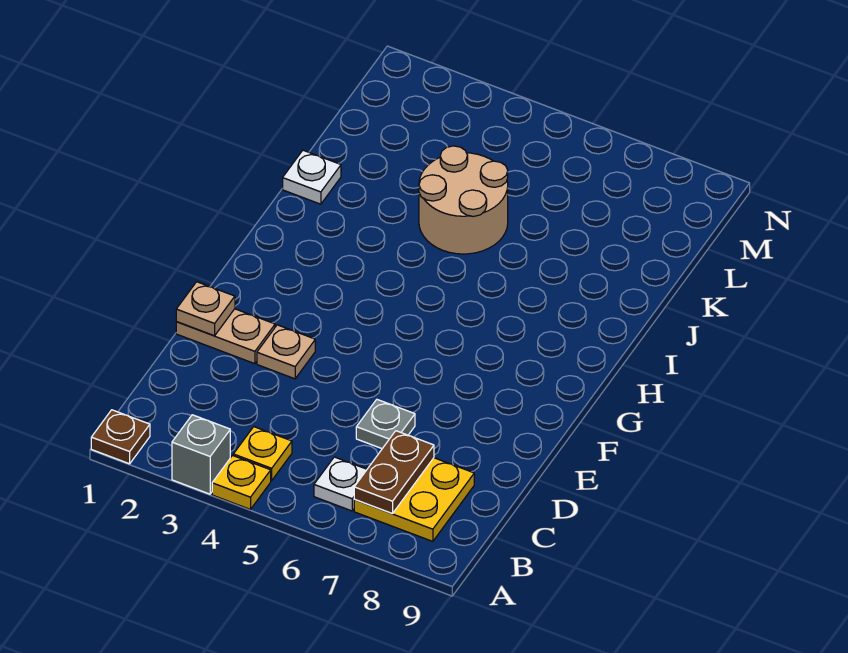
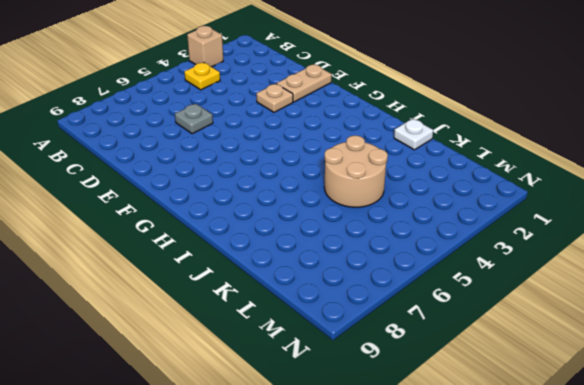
tan 1x1 brick [187,26,223,67] -> grey 1x1 brick [172,415,230,494]
none -> brown 1x1 plate [91,410,150,464]
none -> yellow 1x1 plate [212,456,271,509]
none -> white 1x1 plate [314,457,367,511]

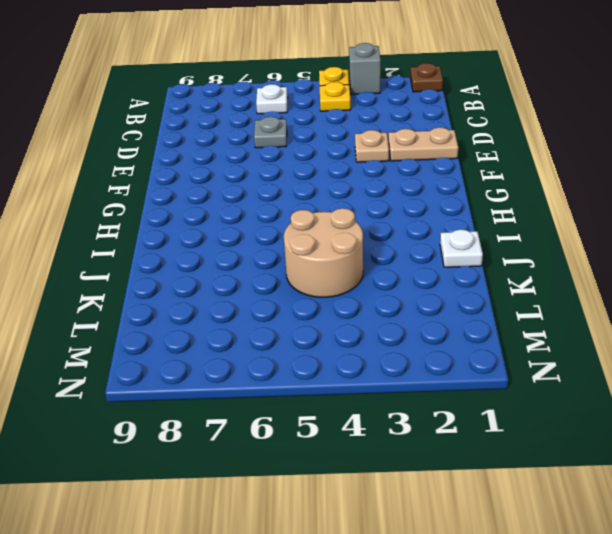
none -> yellow 2x2 plate [354,458,474,541]
none -> brown 1x2 plate [354,431,434,514]
none -> tan 1x1 plate [176,282,235,336]

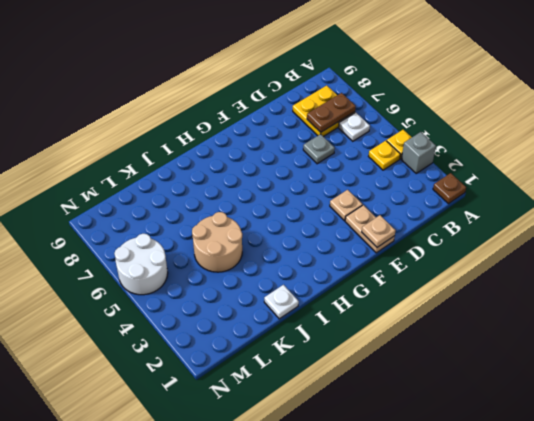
white 2x2 round brick [114,234,168,295] -> none

